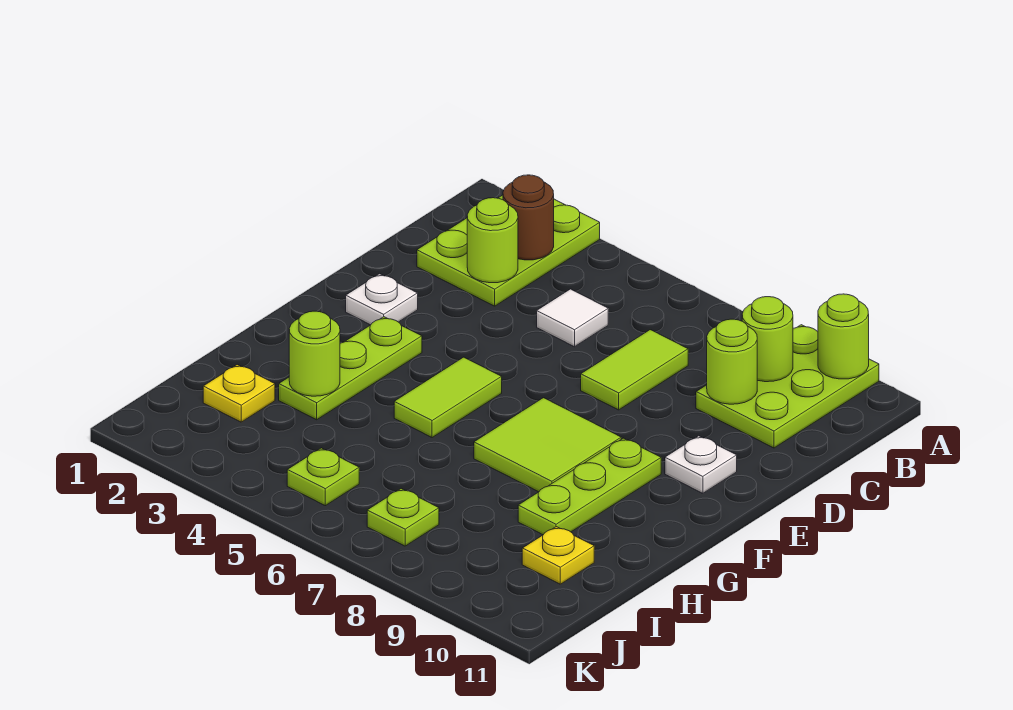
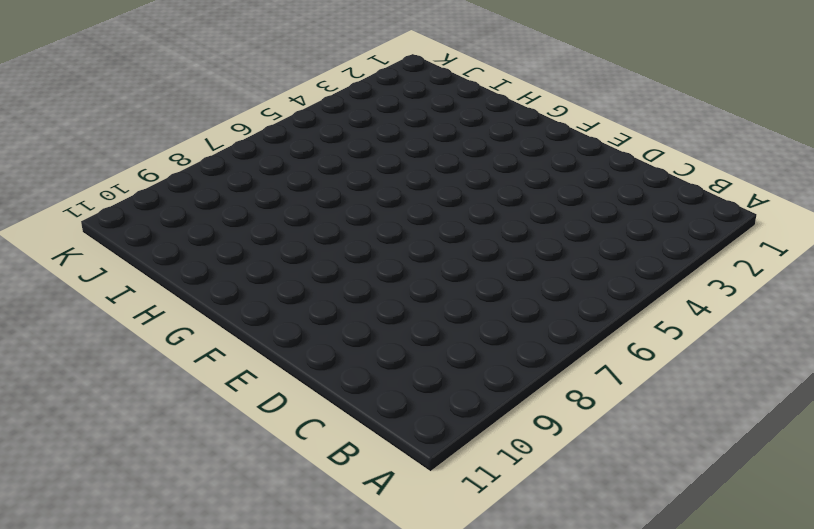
none -> lime 2x3 plate [417,195,600,306]
none -> lime 2x3 plate [696,325,879,448]
none -> white 1x1 tile [537,289,608,347]

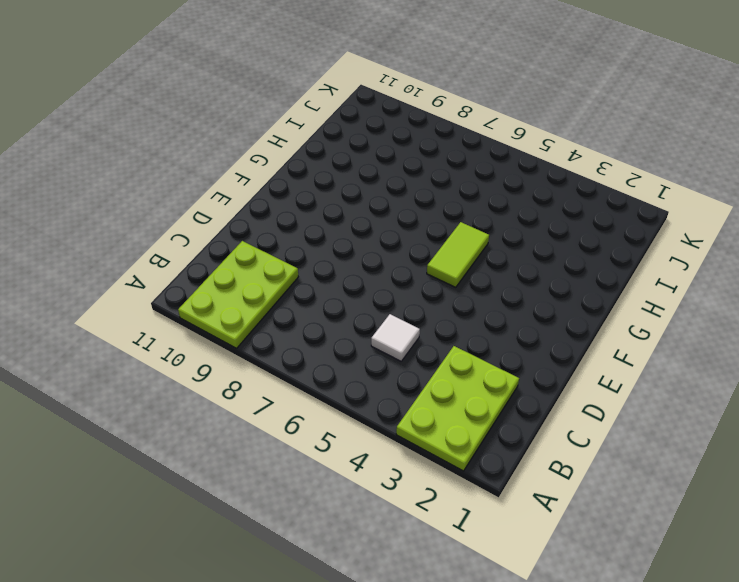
none -> lime 1x2 tile [581,330,688,410]
none -> white 1x1 plate [346,274,418,325]
none -> white 1x1 plate [665,436,737,493]

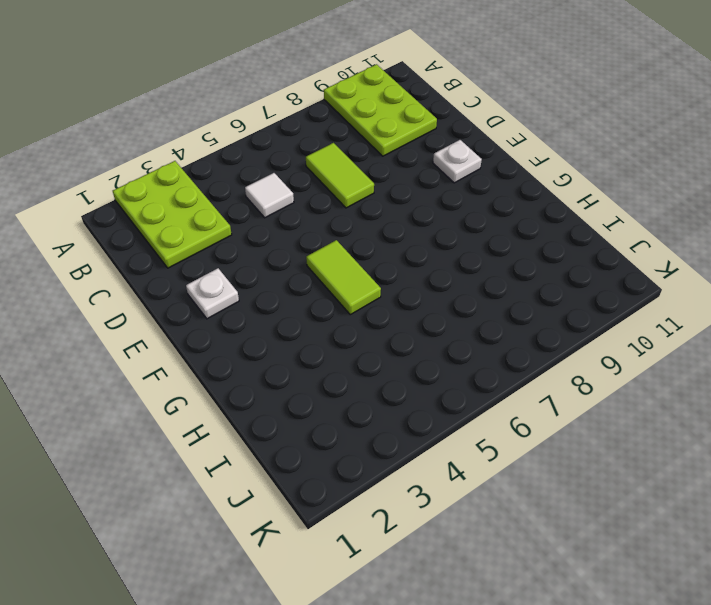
none -> lime 1x3 plate [279,317,422,420]
none -> lime 2x2 tile [474,398,621,492]
none -> lime 1x3 plate [518,438,661,535]

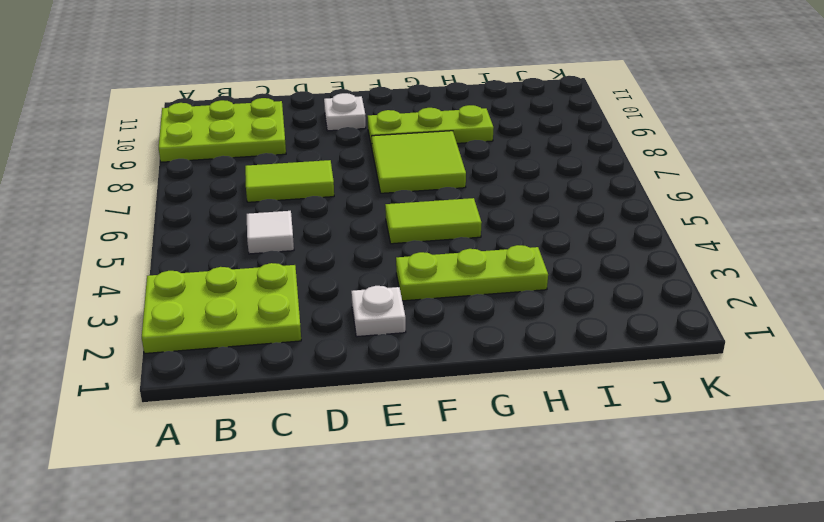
none -> yellow 1x1 plate [203,365,275,422]
none -> yellow 1x1 plate [522,527,594,584]
none -> lime 1x1 plate [287,448,359,506]

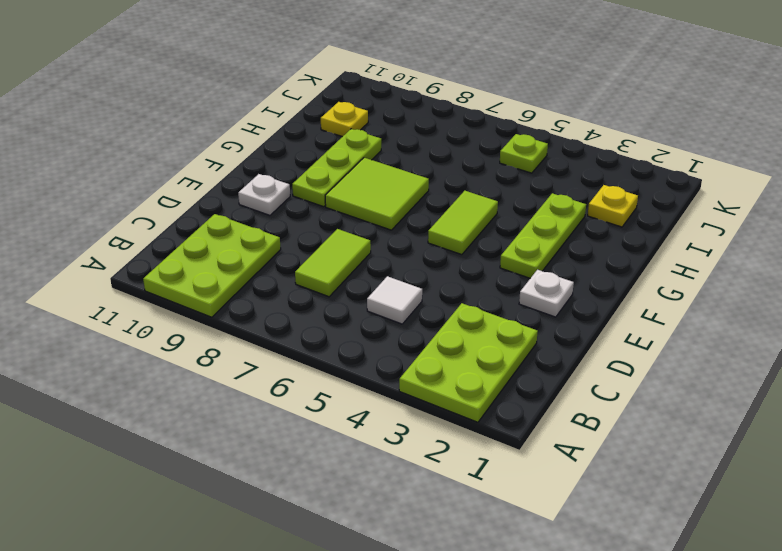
none -> lime 1x1 plate [367,489,439,546]
none -> lime 1x1 round brick [818,294,869,379]
none -> brown 1x1 round brick [503,175,554,260]

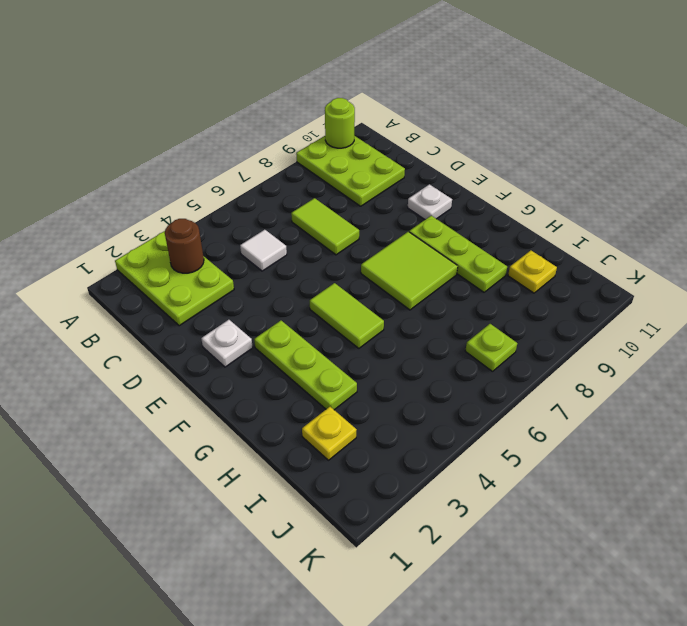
none -> lime 1x1 plate [287,448,359,506]
none -> lime 1x1 round brick [742,297,793,382]
none -> lime 1x1 round brick [467,198,518,283]

